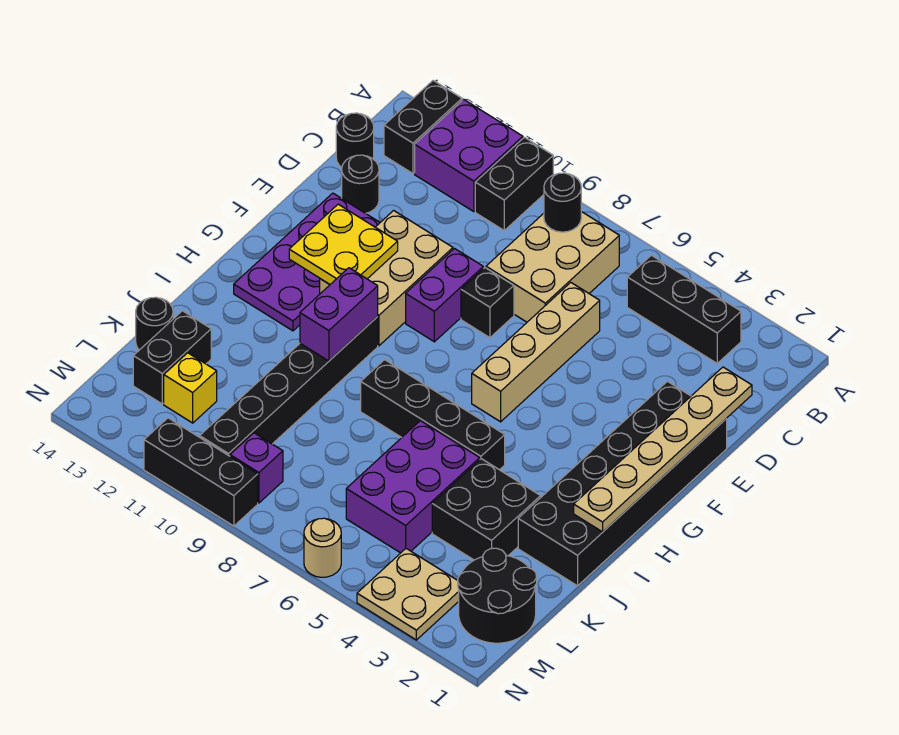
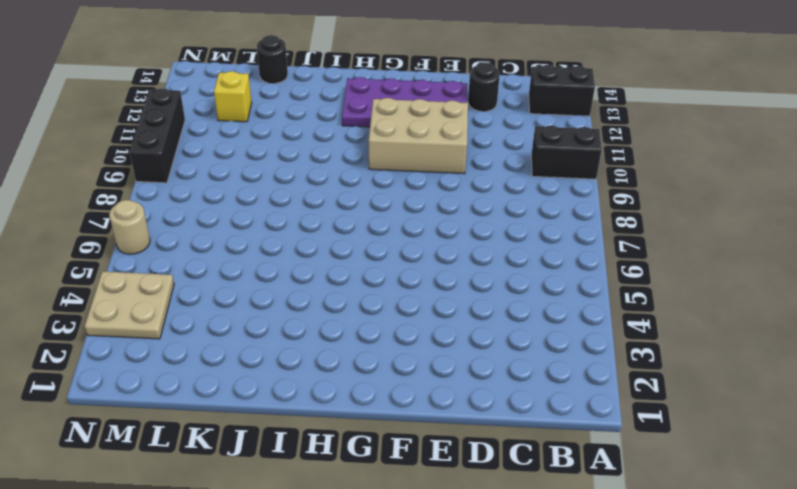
none -> purple 2x2 brick [415,99,523,212]
none -> black 1x3 brick [627,255,741,363]
none -> tan 2x3 brick [486,212,619,322]

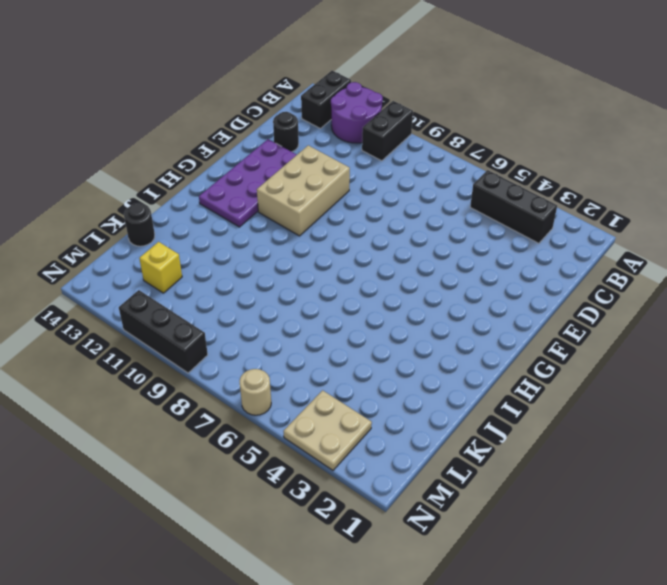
purple 2x2 round brick [331,82,383,143] -> purple 2x2 brick [415,99,523,212]
none -> tan 2x3 brick [486,212,619,322]
none -> black 1x1 round brick [336,113,374,168]
none -> tan 1x4 brick [472,283,600,422]

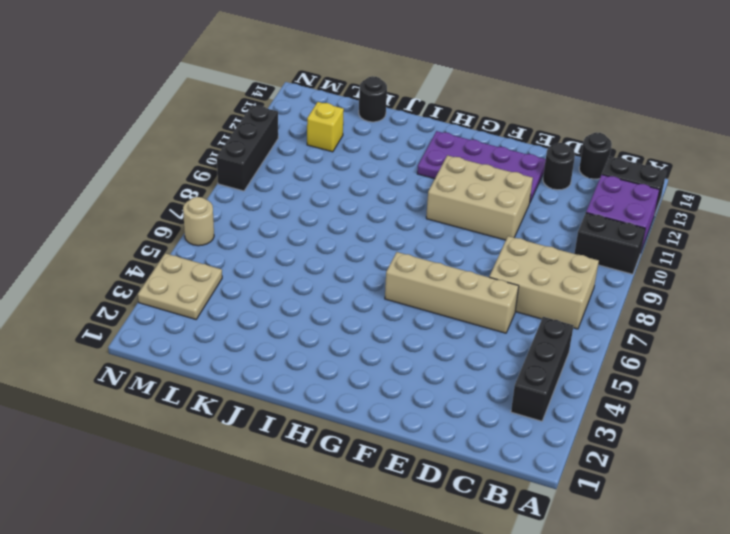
none -> black 2x6 brick [518,381,727,586]
none -> black 1x1 brick [461,268,514,338]
none -> purple 1x2 brick [406,249,483,342]

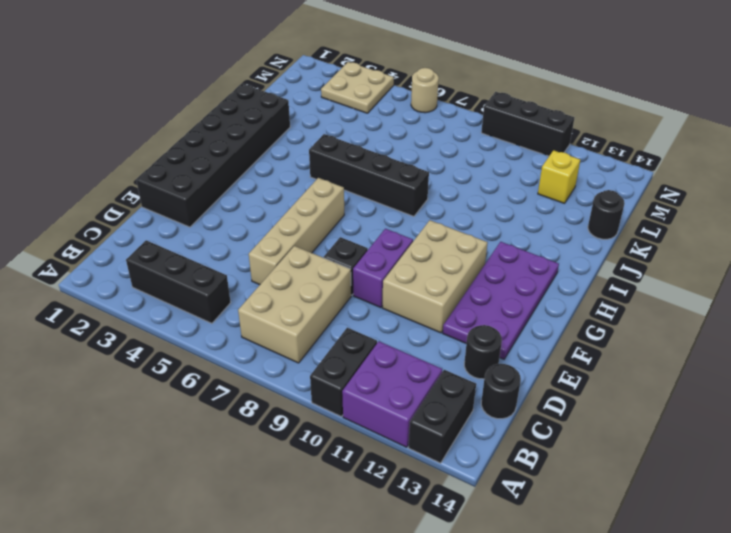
none -> black 1x6 brick [200,317,378,456]
none -> black 2x2 brick [432,459,541,560]
none -> purple 2x3 brick [346,421,480,553]

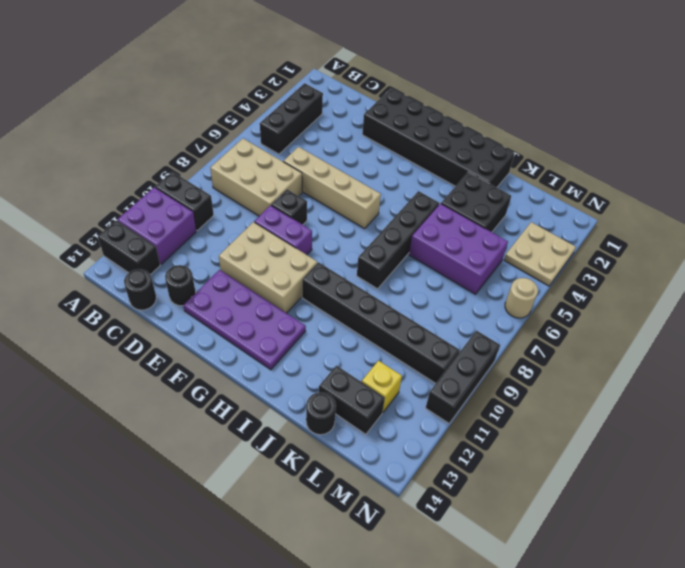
none -> black 2x2 round brick [458,548,537,643]
none -> purple 1x1 brick [230,433,283,503]
none -> black 1x1 round brick [544,173,581,232]

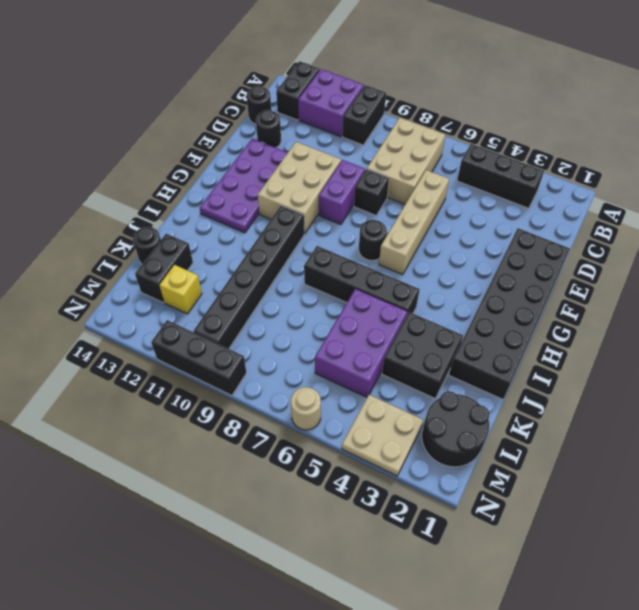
black 1x1 round brick [359,220,387,260] -> black 1x1 round brick moved to [544,173,581,232]
none -> purple 1x1 brick [230,433,283,503]
none -> tan 1x6 plate [574,367,752,532]
none -> yellow 2x2 plate [289,204,398,284]

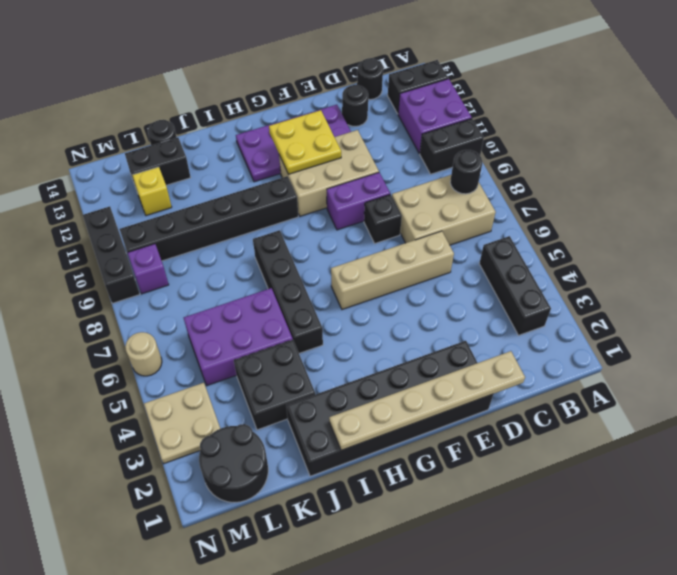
none -> purple 1x2 brick [300,268,378,361]

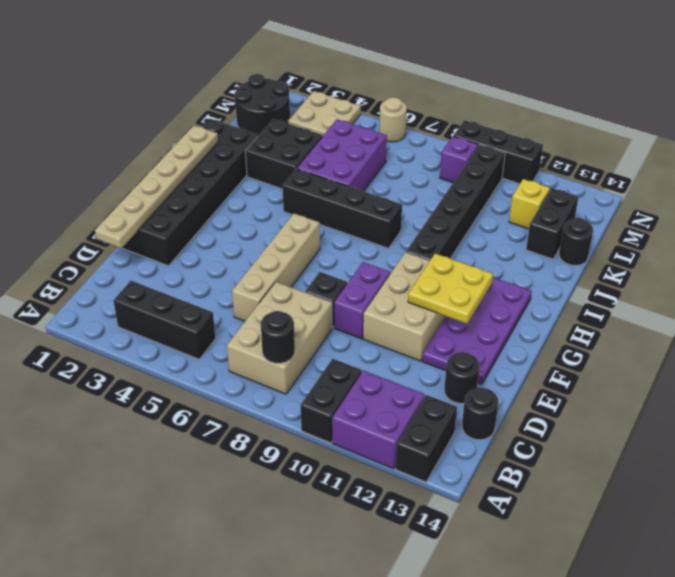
none -> purple 1x2 brick [300,268,378,361]

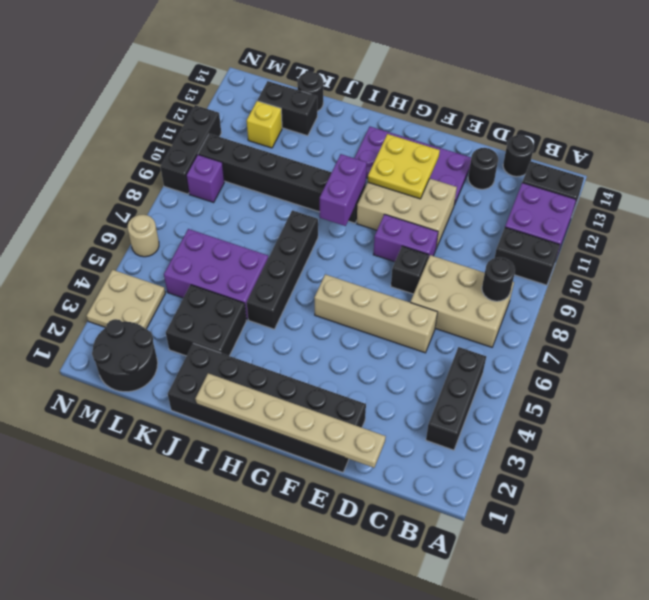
purple 1x2 brick [320,154,367,226] -> purple 1x2 brick turned to [300,268,378,361]

